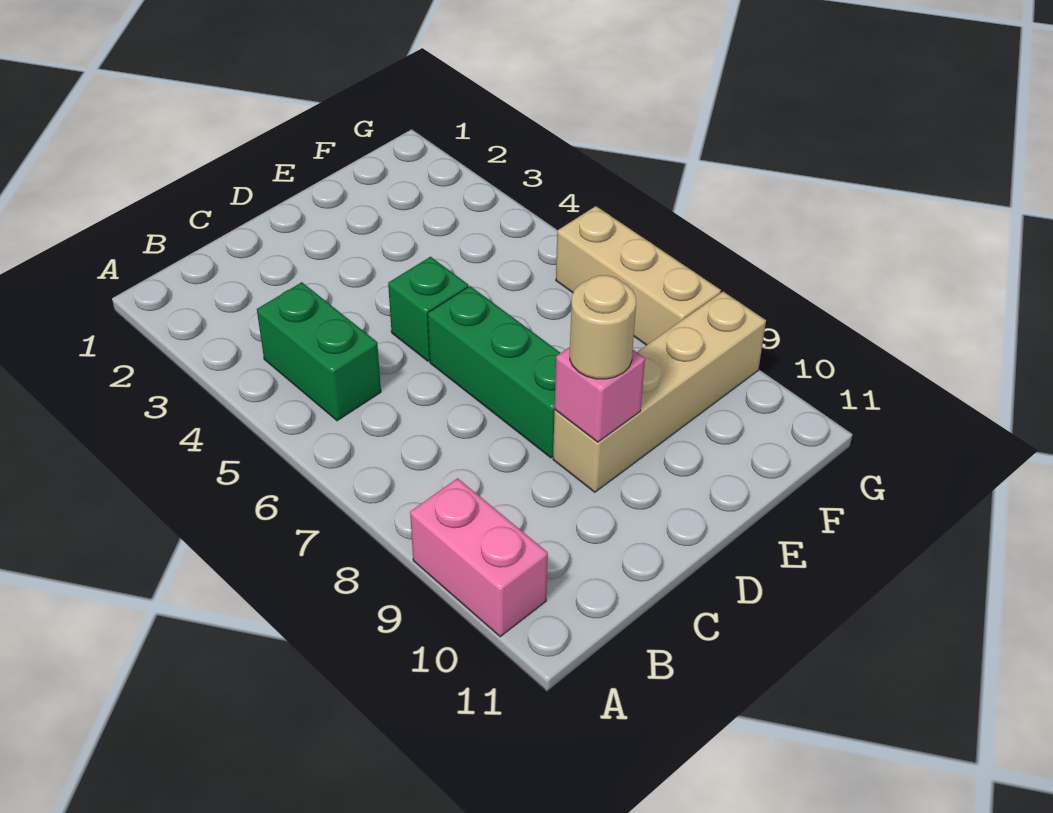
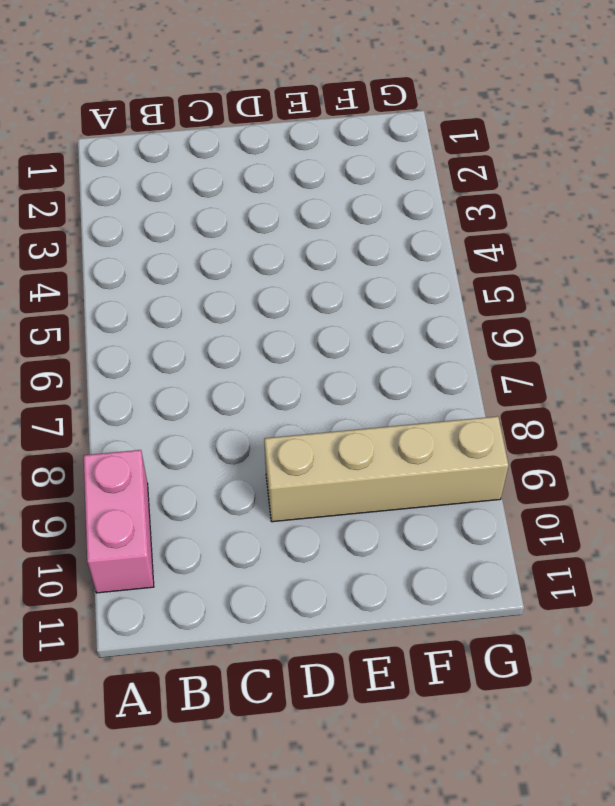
none -> green 1x2 brick [257,282,381,421]
none -> green 1x1 brick [388,257,468,361]

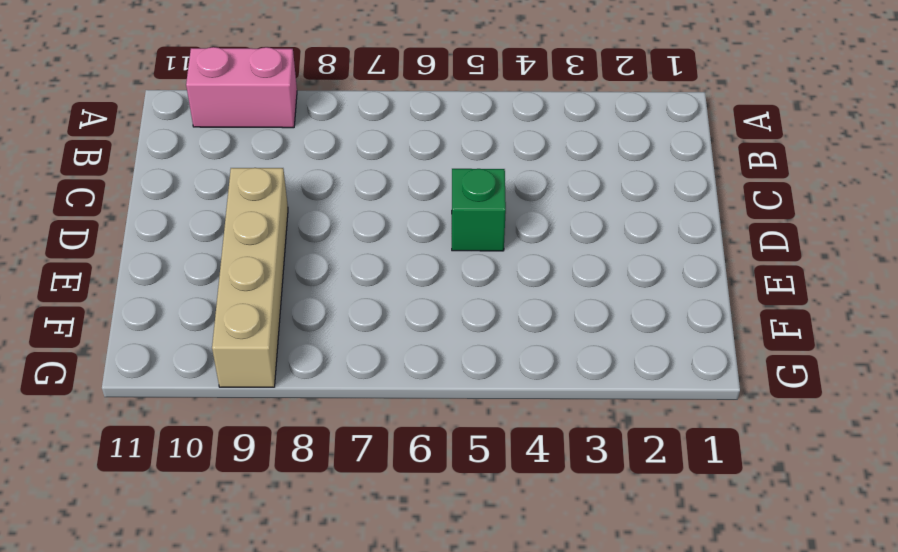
none -> green 1x2 brick [257,282,381,421]
none -> green 1x3 brick [428,286,560,458]

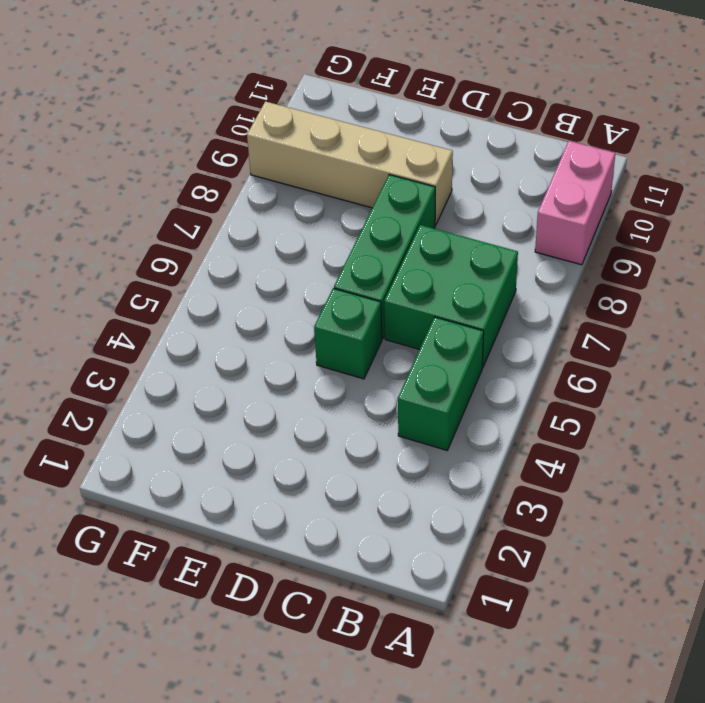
green 2x2 brick [384,225,518,368] -> none
none -> tan 1x3 brick [556,206,721,345]
none -> pink 1x1 brick [555,347,645,442]

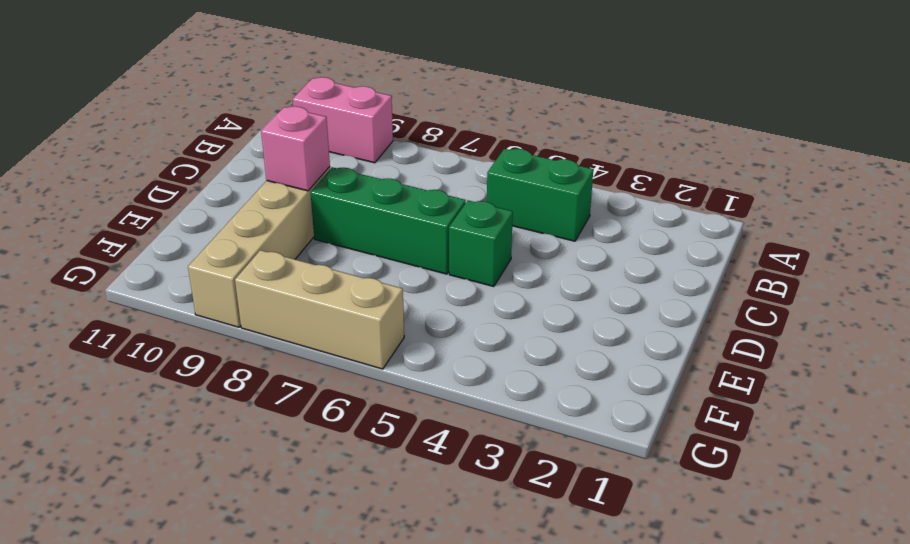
none -> tan 1x1 round brick [570,275,636,379]

